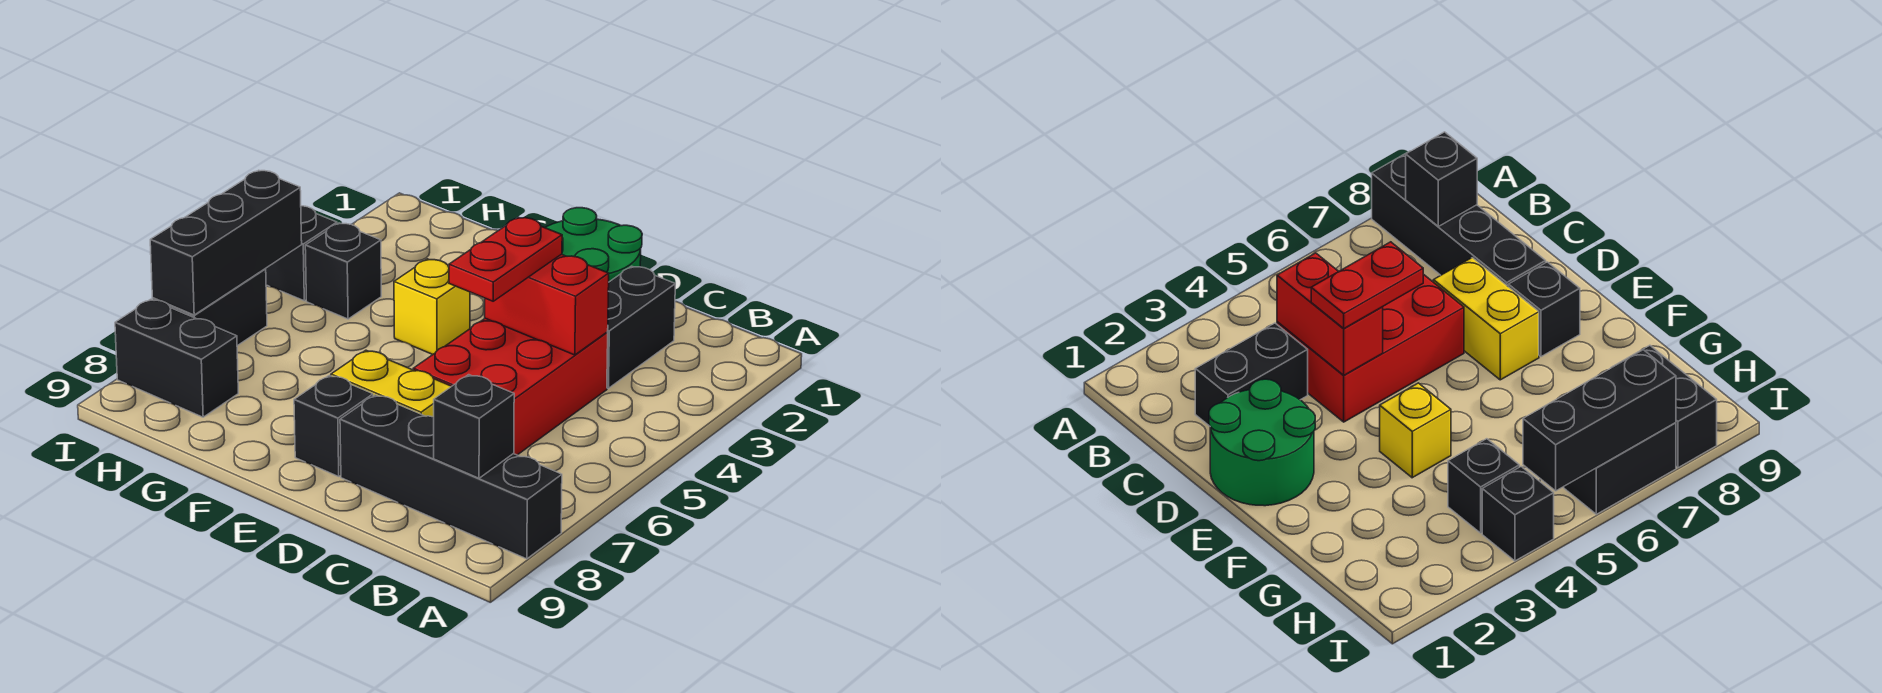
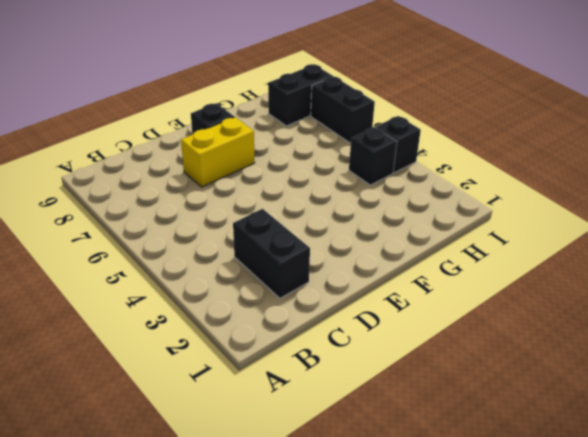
none -> black 1x4 brick [340,395,562,559]
none -> red 2x3 brick [413,318,608,455]
none -> green 2x2 round brick [545,208,642,282]

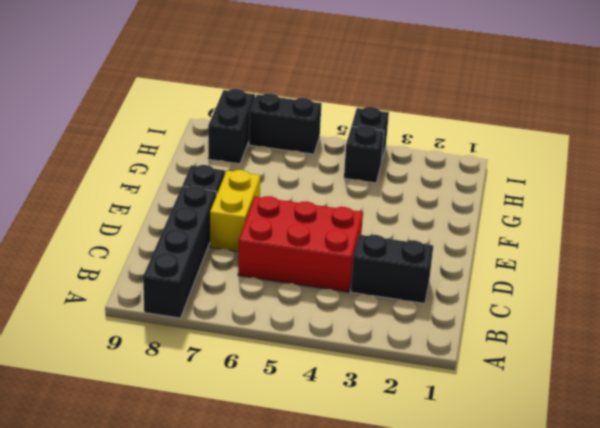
none -> green 2x2 round brick [545,208,642,282]
none -> yellow 1x1 brick [394,259,470,354]
none -> black 1x1 brick [434,375,514,478]

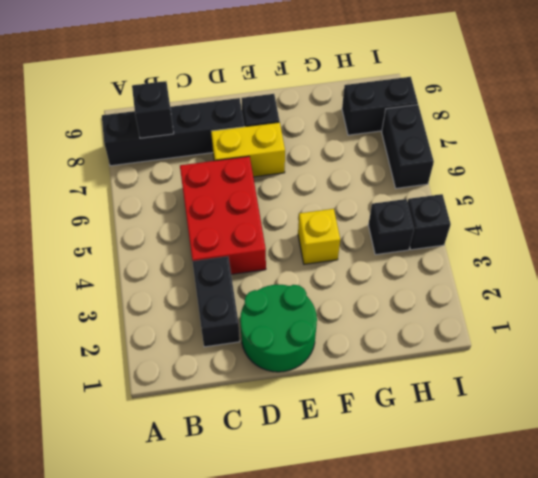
none -> red 1x2 brick [485,254,609,355]
none -> black 1x3 brick [150,170,302,315]
none -> red 1x2 plate [449,217,562,301]

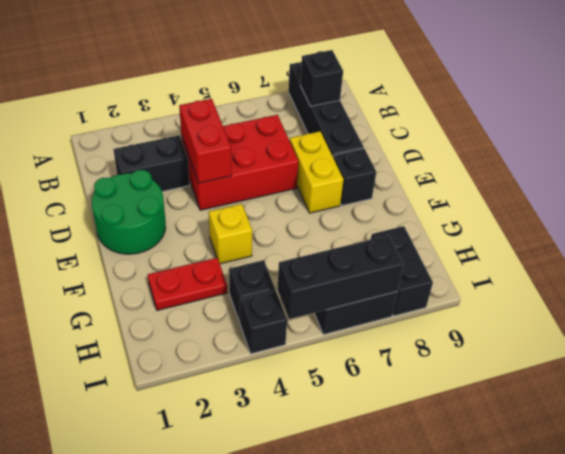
red 1x2 plate [148,258,227,310] -> red 1x2 plate moved to [449,217,562,301]

